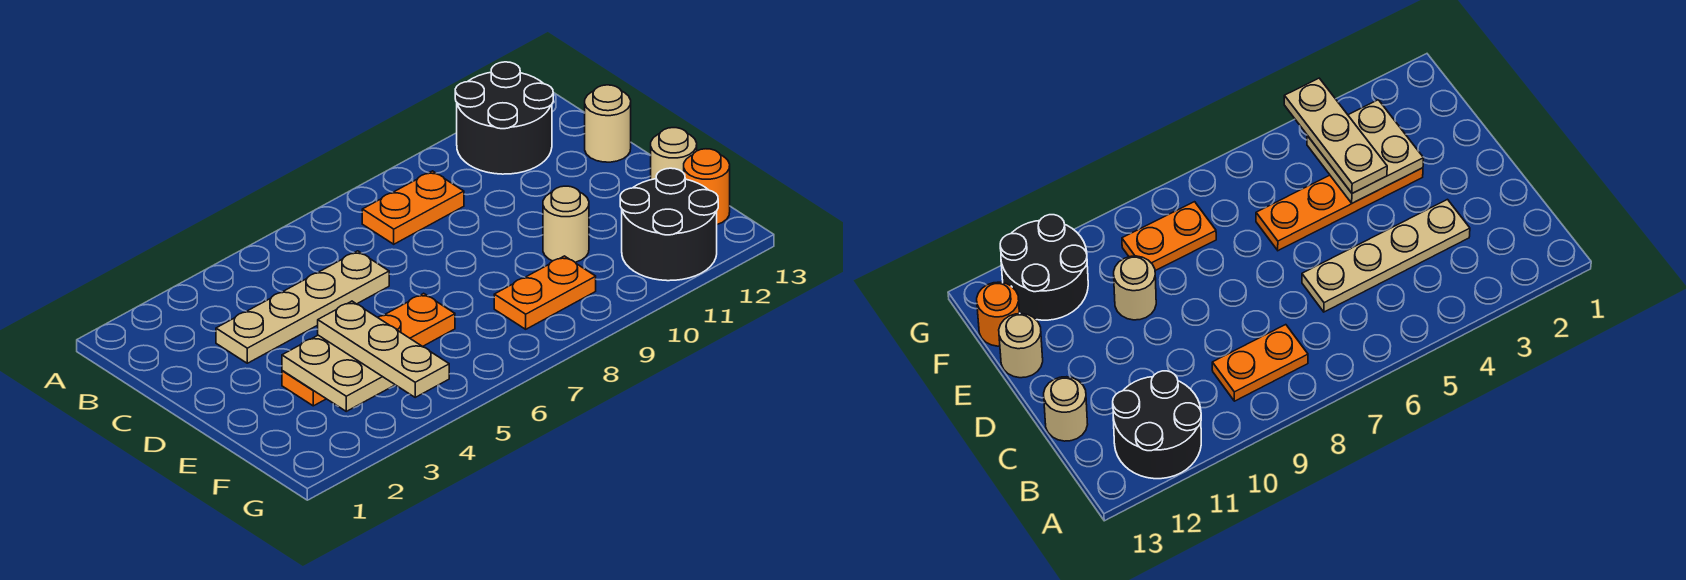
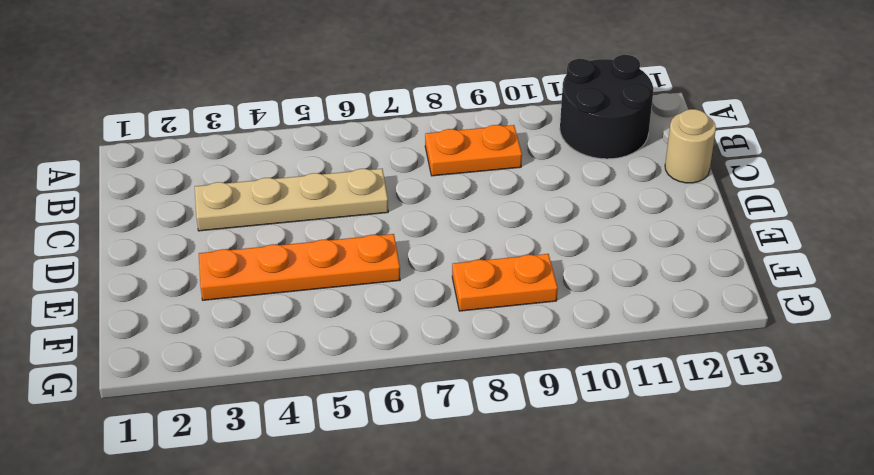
none -> tan 1x1 round brick [543,186,589,262]
none -> tan 1x1 round brick [651,128,697,180]
none -> black 2x2 round brick [620,168,718,281]

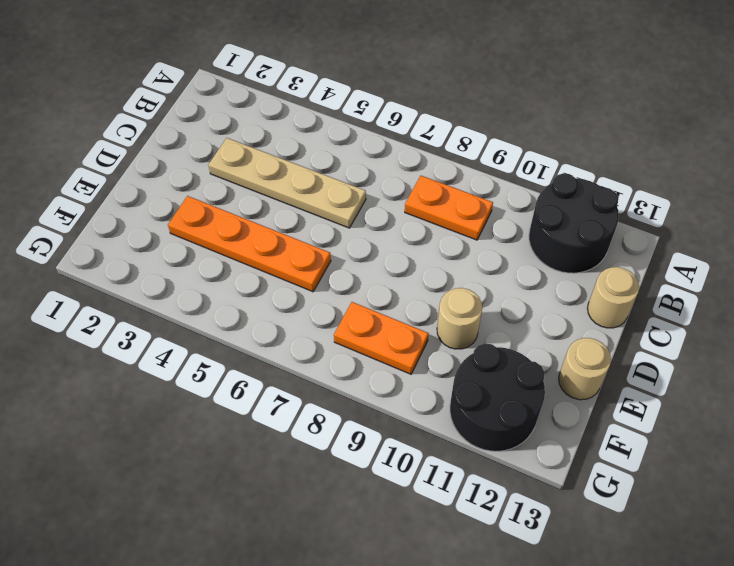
none -> orange 1x1 round brick [684,149,730,224]
none -> tan 2x2 plate [282,335,395,411]
none -> tan 1x3 plate [318,301,449,397]

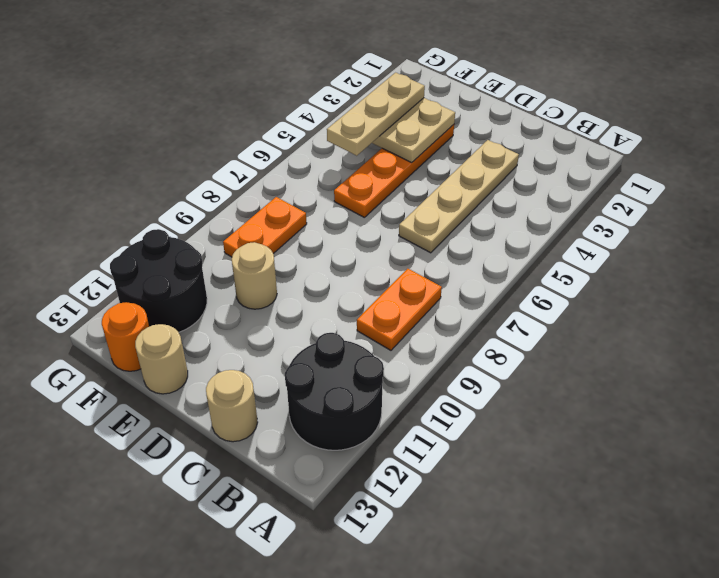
tan 1x3 plate [327,73,425,156] -> tan 1x3 plate turned to [318,301,449,397]

